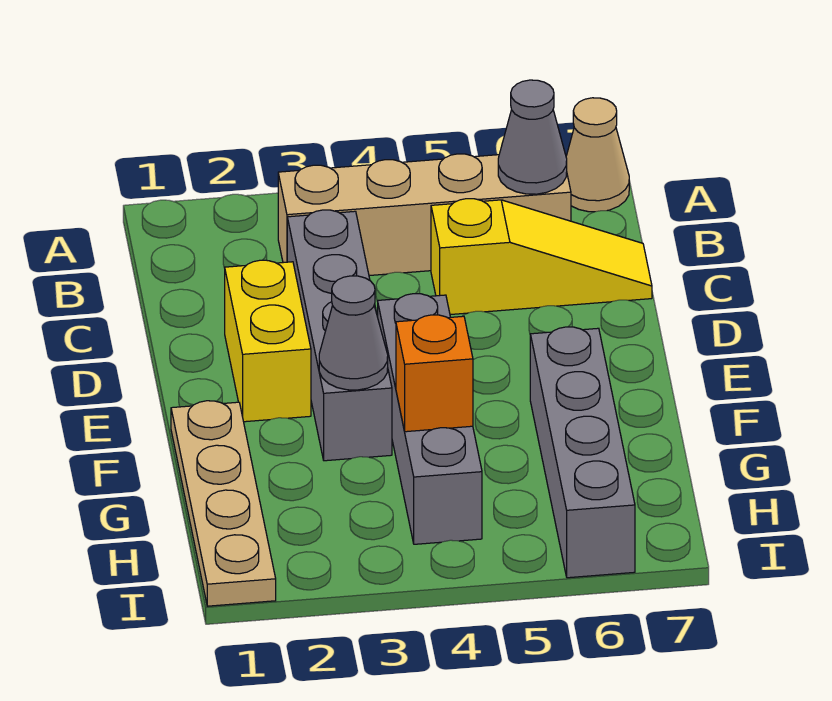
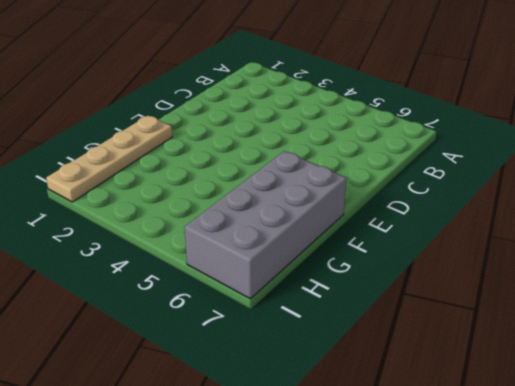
grey 2x4 brick [185,151,346,299] -> grey 1x4 brick [530,327,635,578]
none -> tan 1x1 cone [566,98,629,212]
none -> tan 1x4 brick [278,154,571,276]

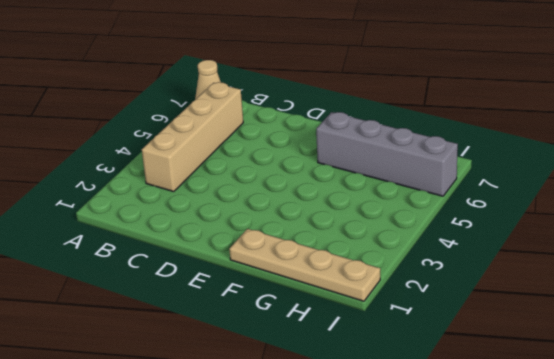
none -> grey 1x4 brick [287,210,392,461]
none -> yellow 1x3 slope [431,199,652,315]

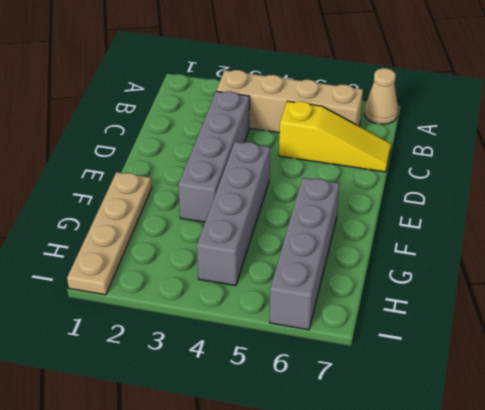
none -> yellow 1x2 brick [225,260,311,422]
none -> grey 1x1 cone [498,80,567,194]

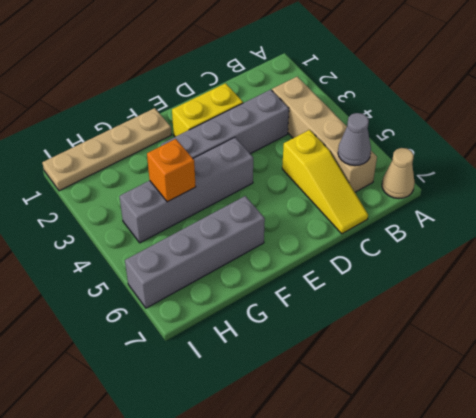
none -> grey 1x1 cone [319,276,388,390]

